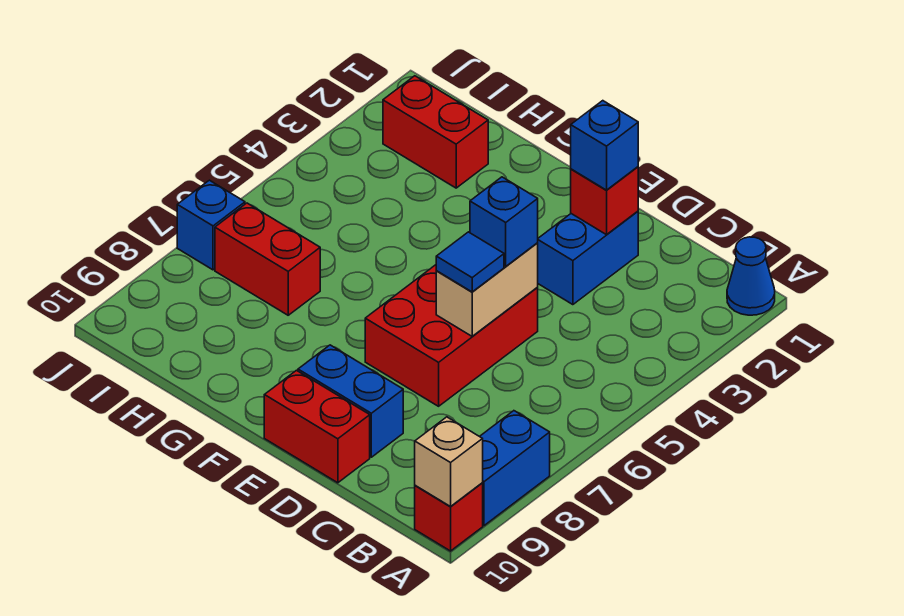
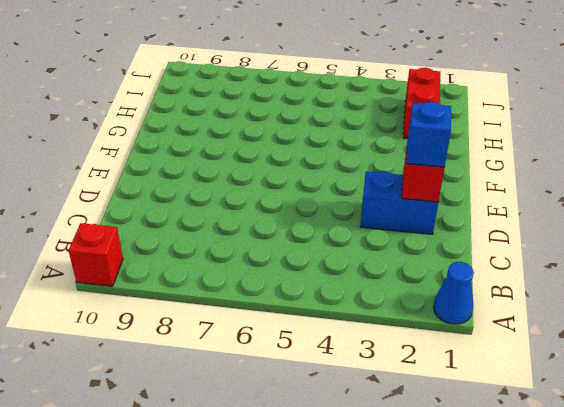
none -> blue 1x2 brick [480,411,550,526]
none -> red 2x3 brick [365,265,538,406]
none -> blue 1x2 brick [298,345,403,457]

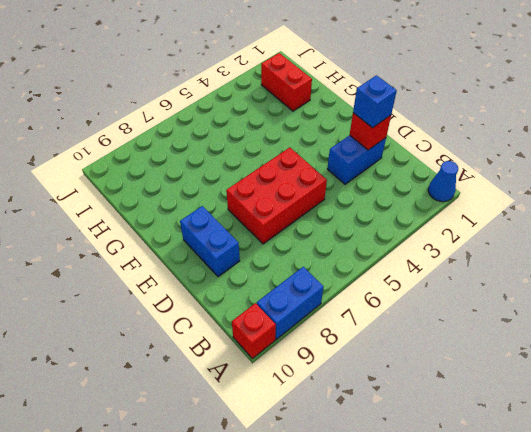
none -> red 1x2 brick [264,370,370,483]
none -> red 1x2 brick [215,203,320,315]
none -> blue 1x1 brick [177,180,245,270]

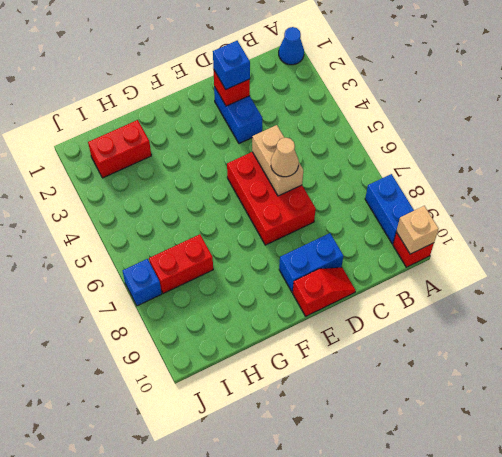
tan 1x1 cone [271,138,299,177] -> blue 1x1 tile [436,232,504,292]
red 1x2 slope [293,267,355,316] -> red 1x2 brick [264,370,370,483]
none -> blue 1x1 brick [470,177,538,266]

